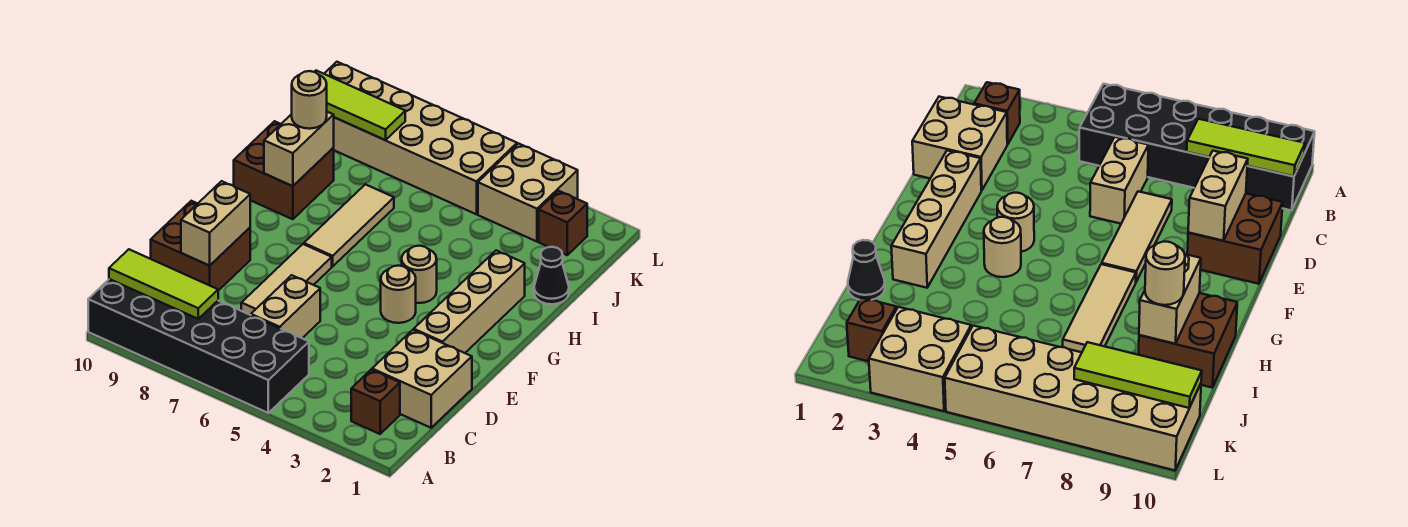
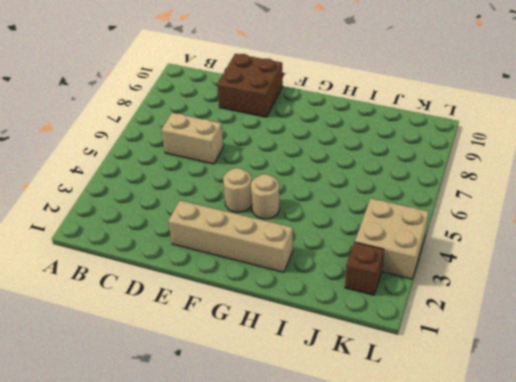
none -> black 2x6 brick [88,279,309,413]
none -> brown 1x1 brick [351,370,400,434]
none -> tan 2x2 brick [372,330,472,428]

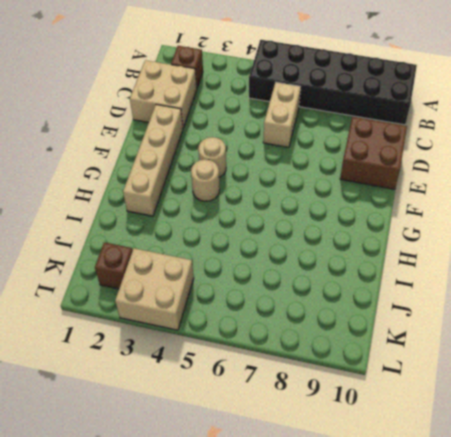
none -> tan 1x3 tile [241,244,332,315]
none -> tan 1x3 tile [304,184,394,266]
none -> brown 2x2 brick [234,121,334,219]

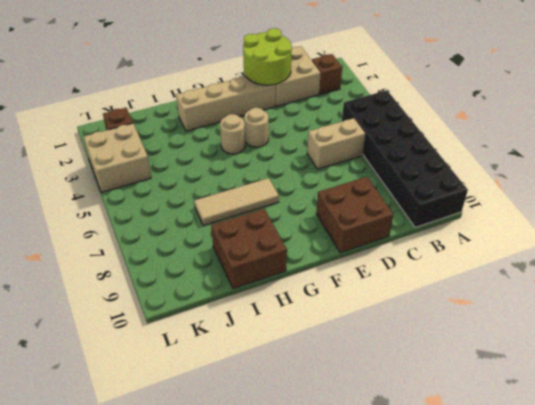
lime 2x2 round brick [243,28,292,85] -> none
none -> tan 1x3 tile [241,244,332,315]
none -> black 1x1 cone [534,247,569,304]
none -> tan 2x6 brick [324,62,517,214]

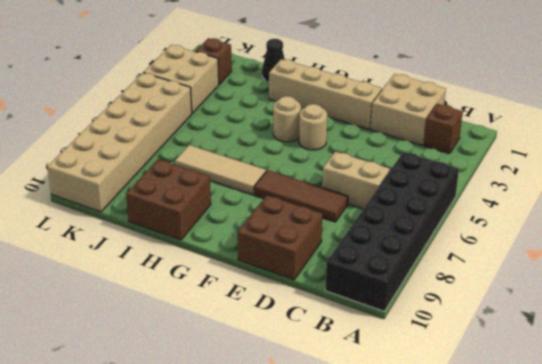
brown 1x3 tile [254,170,348,222] -> tan 1x3 tile [241,244,332,315]
none -> lime 1x3 tile [109,249,218,319]
none -> tan 1x2 brick [181,181,250,266]
none -> tan 1x2 brick [264,112,334,186]

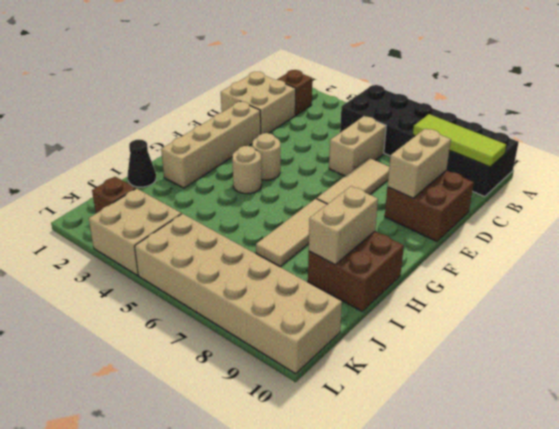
none -> lime 1x3 tile [315,71,405,140]
none -> tan 1x1 round brick [292,71,327,129]

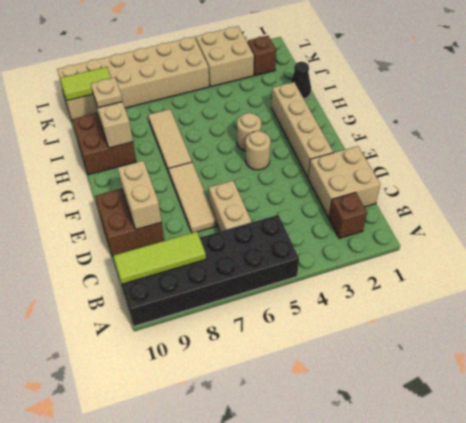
tan 1x1 plate [91,78,122,108] -> tan 1x1 round brick [292,71,327,129]
lime 1x2 tile [60,67,111,101] -> lime 1x3 tile [315,71,405,140]

